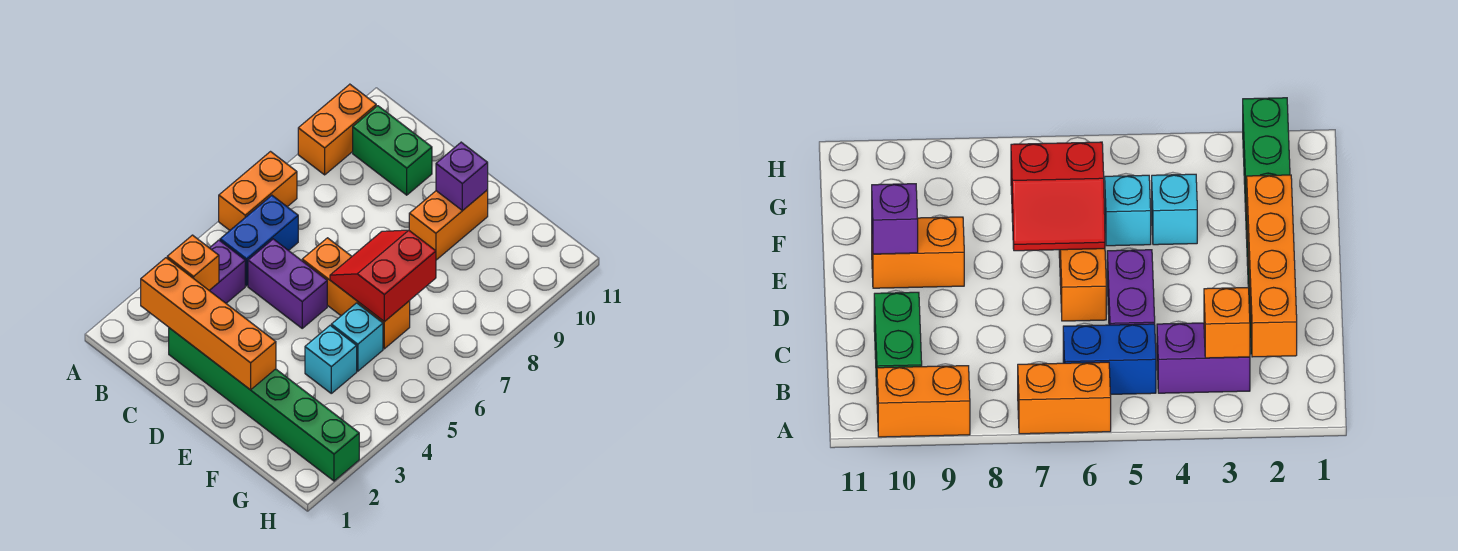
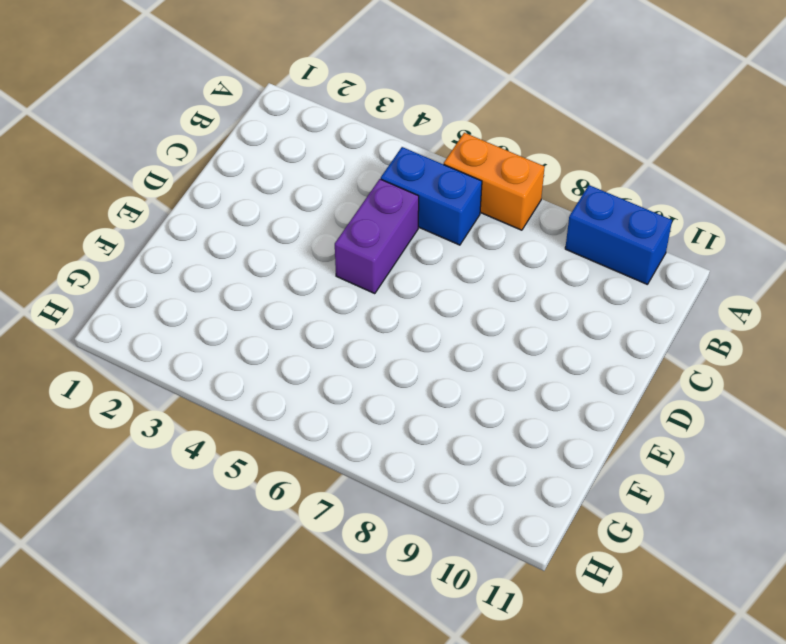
blue 1x2 brick [565,185,672,284] -> orange 1x2 brick [298,84,376,175]
none -> purple 1x2 brick [210,240,245,303]
none -> green 1x2 brick [353,106,432,195]
none -> green 1x6 brick [169,328,359,481]

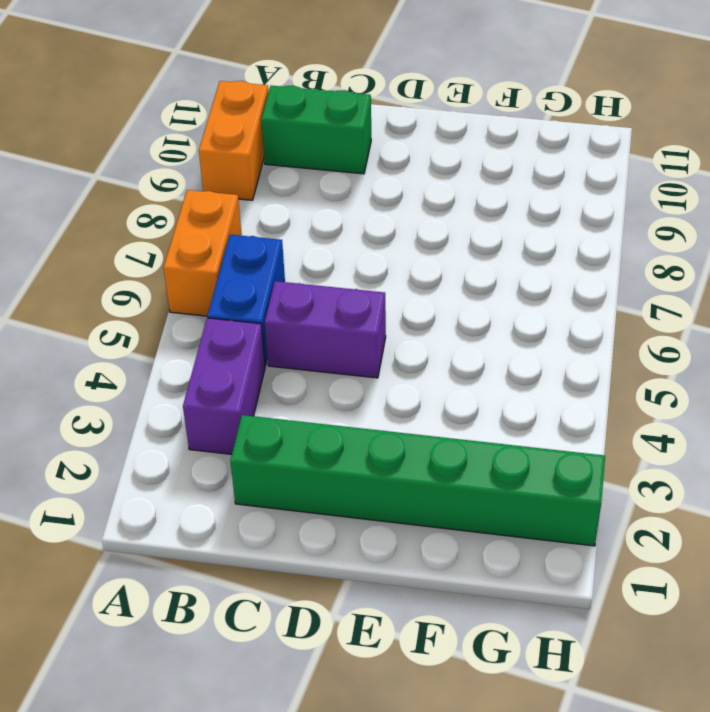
none -> orange 1x3 brick [302,238,410,349]
none -> orange 1x2 brick [409,190,488,260]
none -> cyan 1x1 brick [305,325,357,393]

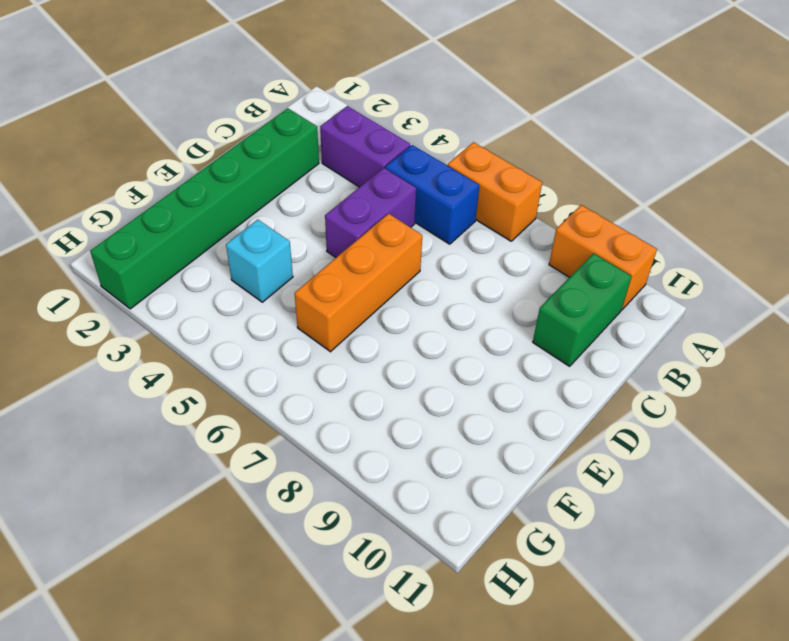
none -> orange 1x2 brick [409,190,488,260]
none -> cyan 1x1 brick [331,303,383,371]
none -> orange 1x4 brick [141,258,276,390]

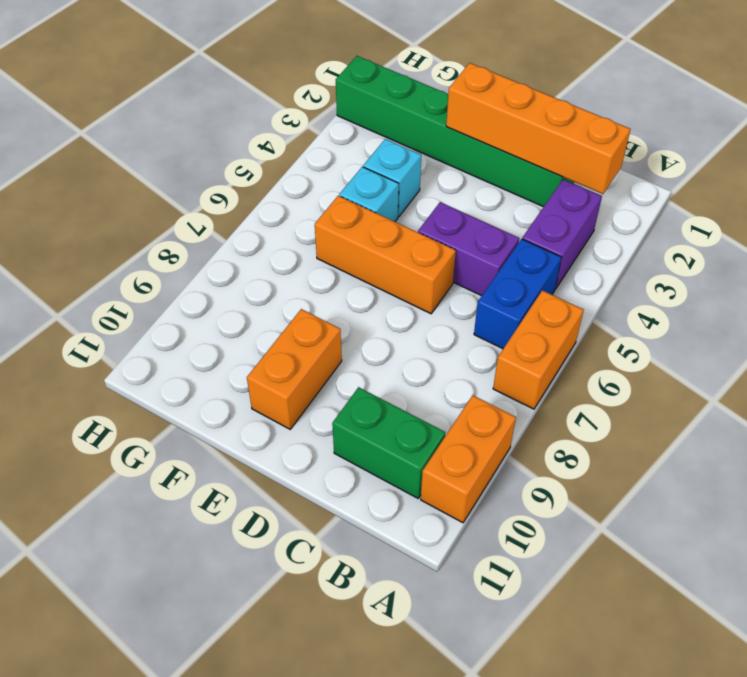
none -> orange 1x1 brick [167,235,219,291]
none -> red 2x2 slope [330,230,436,322]
none -> purple 1x1 brick [436,142,488,211]

